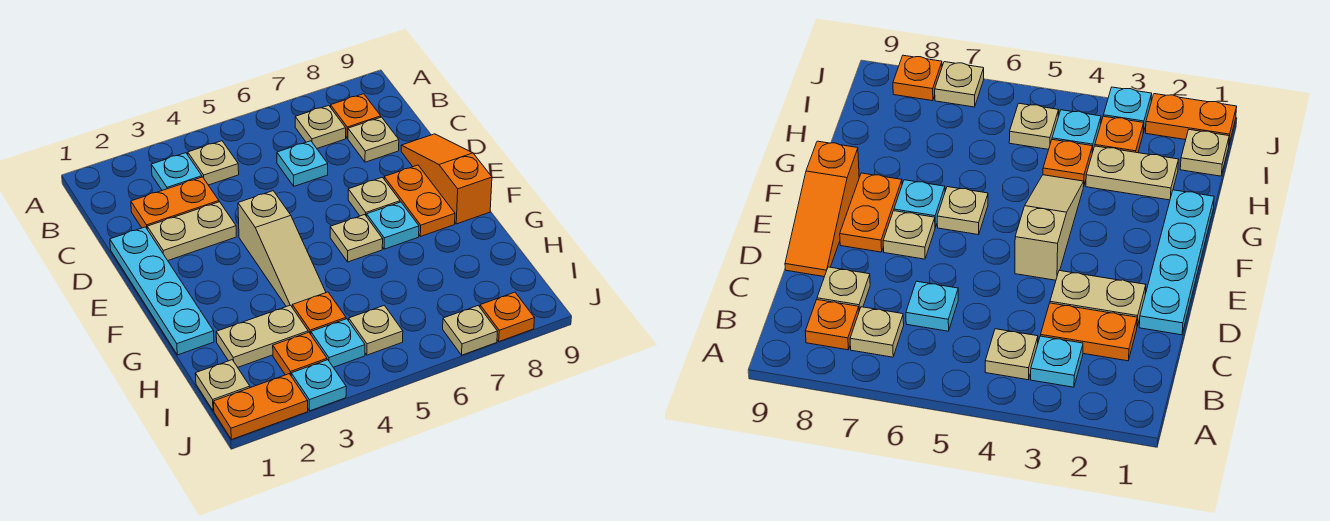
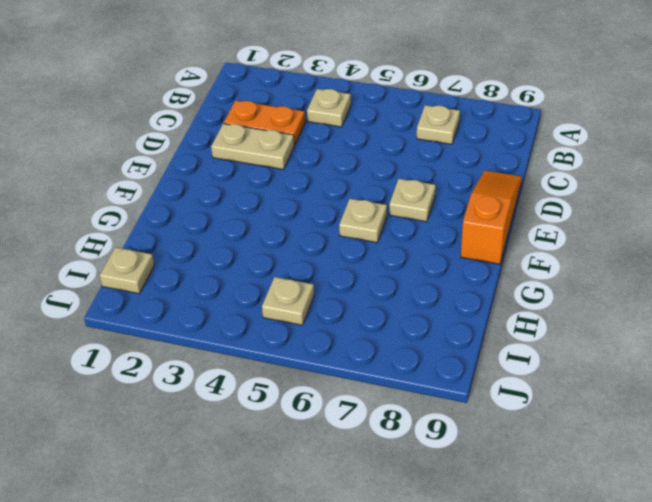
none -> cyan 1x1 plate [151,153,202,190]
none -> orange 1x1 plate [331,94,381,138]
none -> cyan 1x1 plate [277,141,328,186]

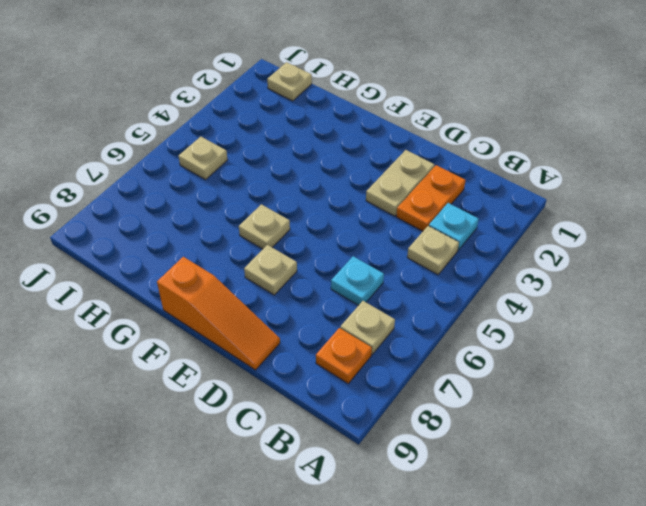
none -> tan 1x1 plate [348,117,399,162]
none -> cyan 1x4 plate [110,227,214,355]
none -> tan 1x3 slope [238,191,326,307]

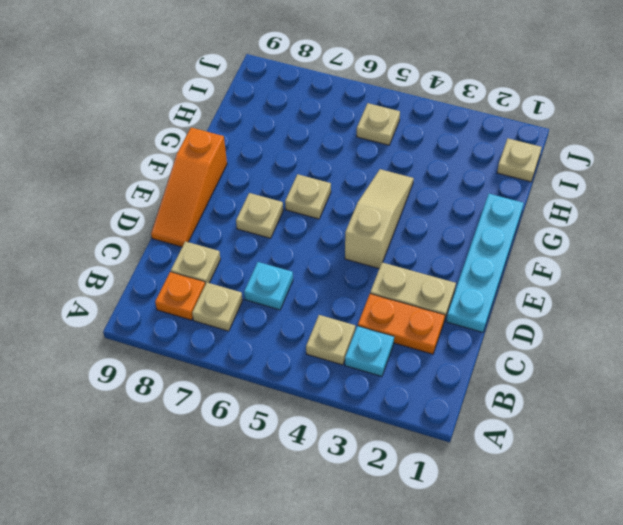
none -> orange 1x2 plate [384,165,455,237]
none -> cyan 1x1 plate [367,202,419,249]
none -> tan 1x2 plate [216,305,308,367]

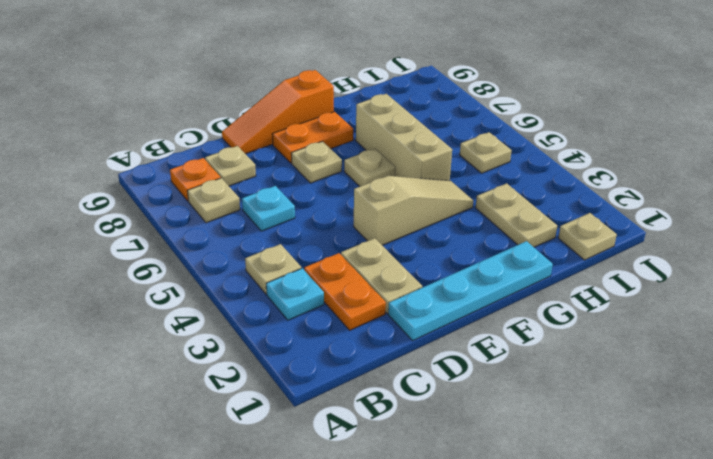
tan 1x3 brick [356,94,452,181] -> none
none -> cyan 1x1 plate [367,202,419,249]
none -> orange 1x1 plate [292,292,346,334]
none -> orange 1x1 plate [273,332,327,375]

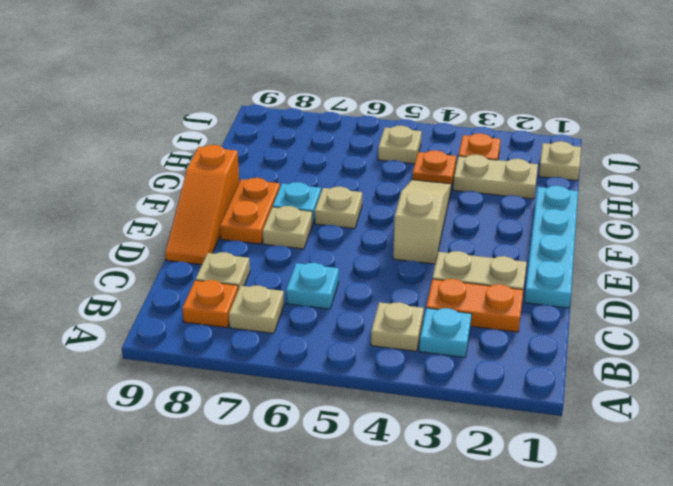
none -> cyan 1x1 plate [311,319,365,367]
none -> orange 1x2 plate [214,374,308,440]
none -> cyan 1x1 plate [291,360,346,411]

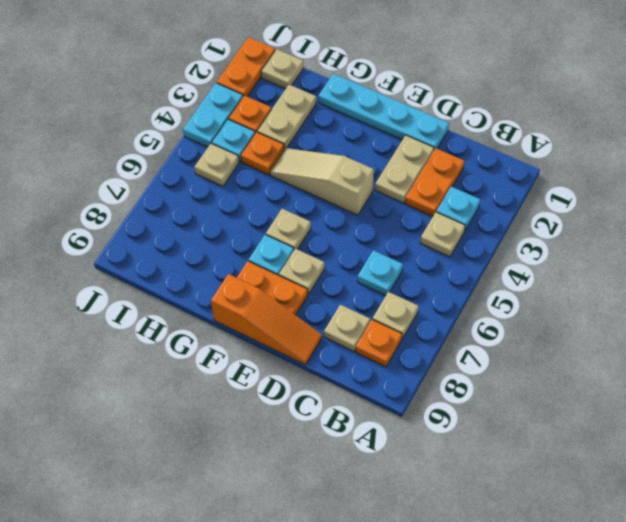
cyan 1x2 plate [183,83,243,147] -> cyan 1x1 plate [291,360,346,411]
none -> tan 1x1 plate [443,306,498,355]
none -> orange 1x1 plate [480,292,534,342]

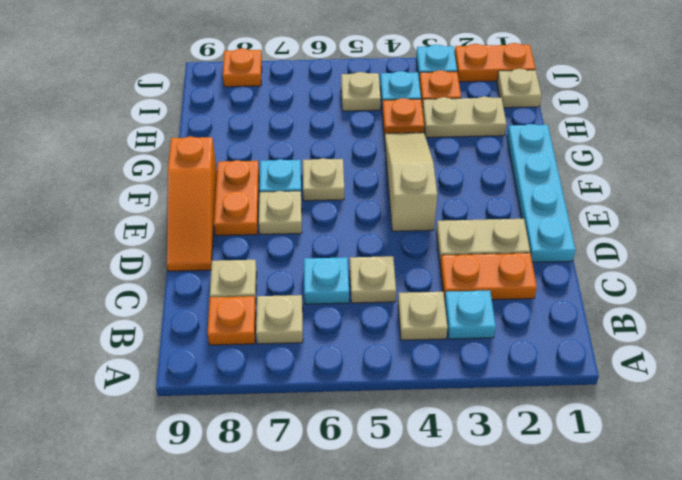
tan 1x1 plate [350,256,396,303] -> tan 1x1 plate moved to [443,306,498,355]

